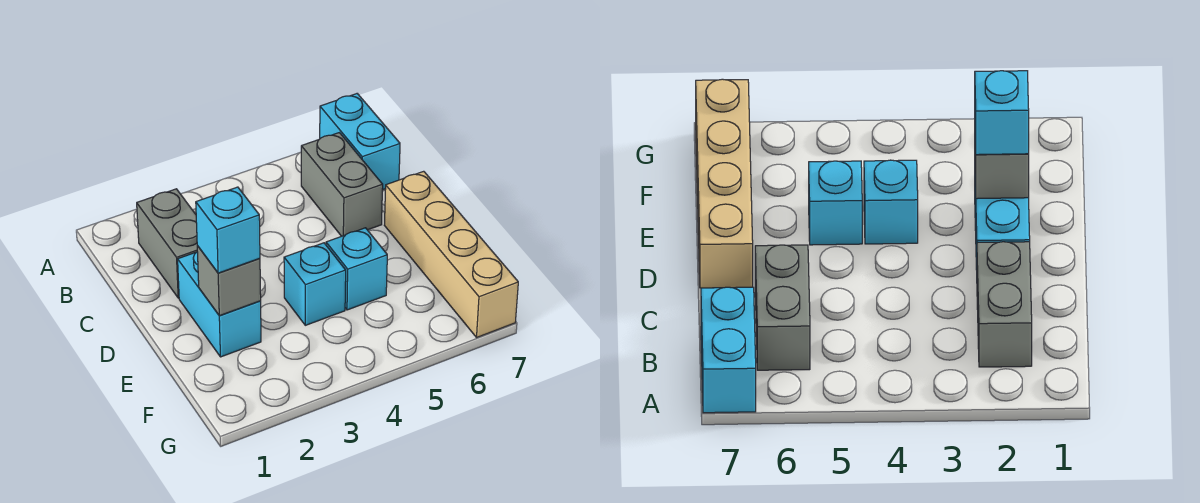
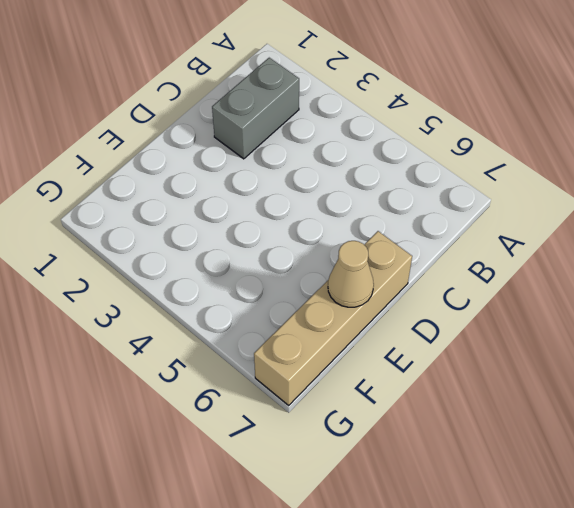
tan 1x1 cone [328,241,374,307] -> none
none -> cyan 1x2 brick [320,94,400,190]
none -> grey 1x2 brick [301,133,383,236]

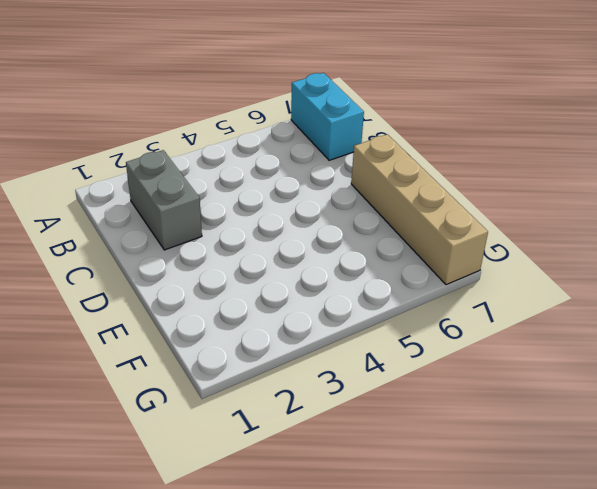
none -> grey 1x2 brick [301,133,383,236]
none -> cyan 1x2 brick [178,252,261,357]

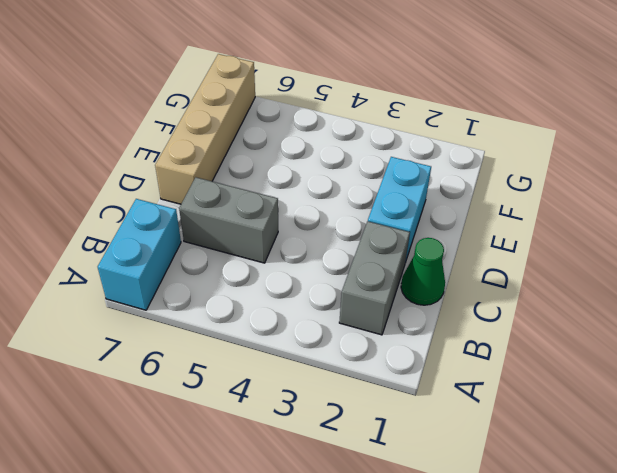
green 1x1 cone [401,238,445,305] -> none
grey 1x2 brick [179,177,278,263] -> grey 1x2 brick turned to [301,133,383,236]
none -> cyan 1x1 brick [284,243,346,325]
none -> cyan 1x1 brick [326,228,387,310]

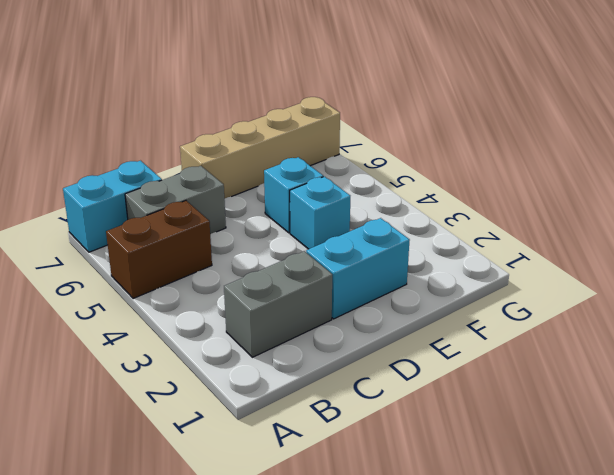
brown 1x2 brick [106,201,212,299] -> none
none -> grey 1x1 brick [197,246,261,316]
none -> cyan 1x1 brick [196,187,260,273]

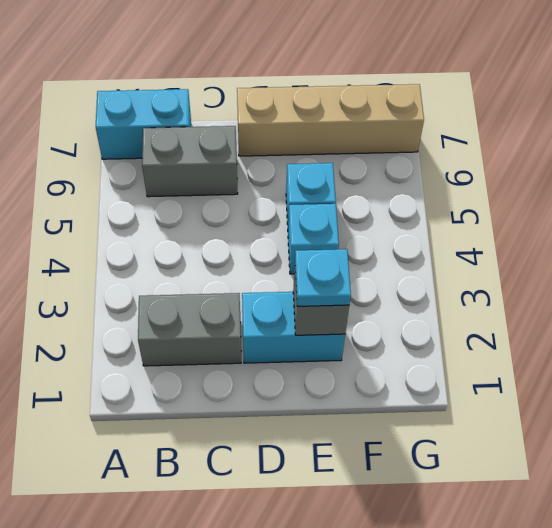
cyan 1x1 plate [295,249,351,306] -> cyan 1x1 brick [196,187,260,273]

